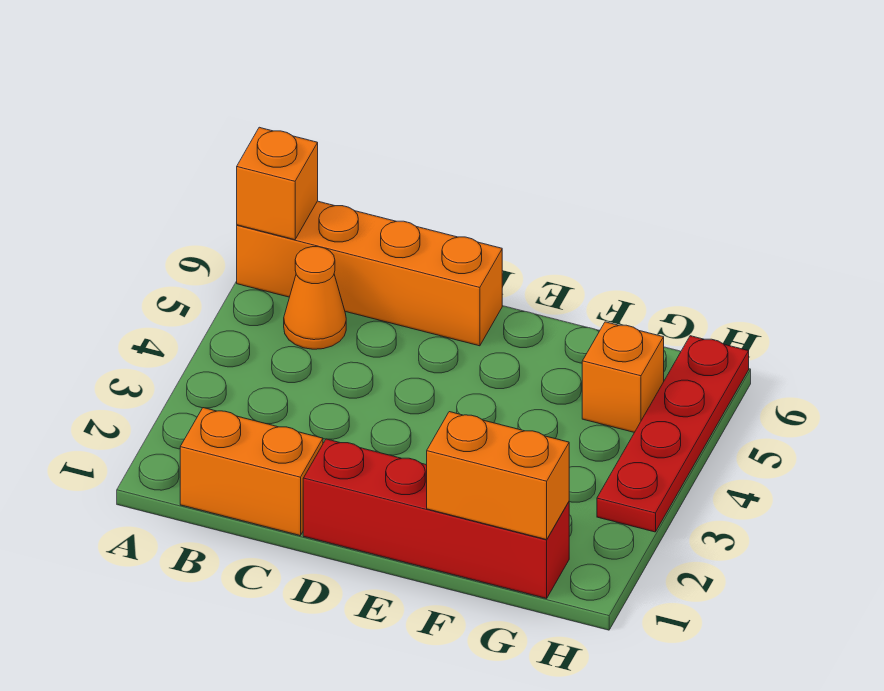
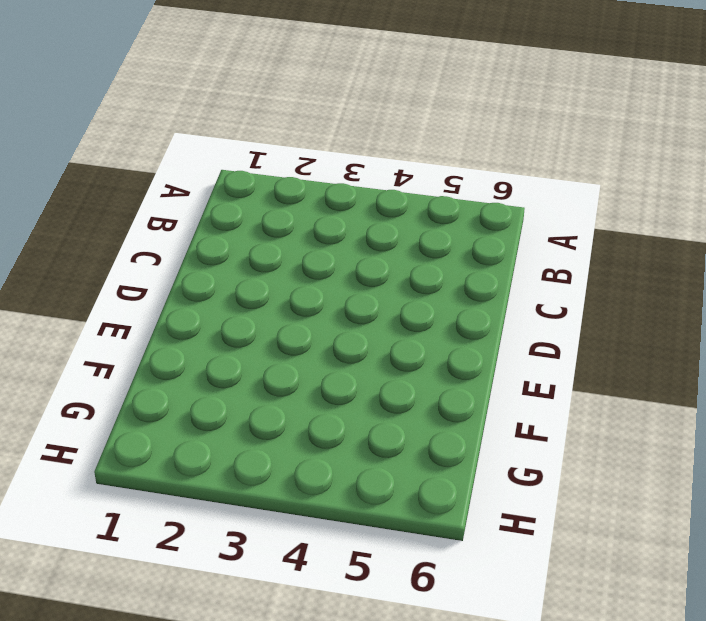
none -> orange 1x4 brick [237,201,502,346]
none -> orange 1x2 brick [180,408,323,535]

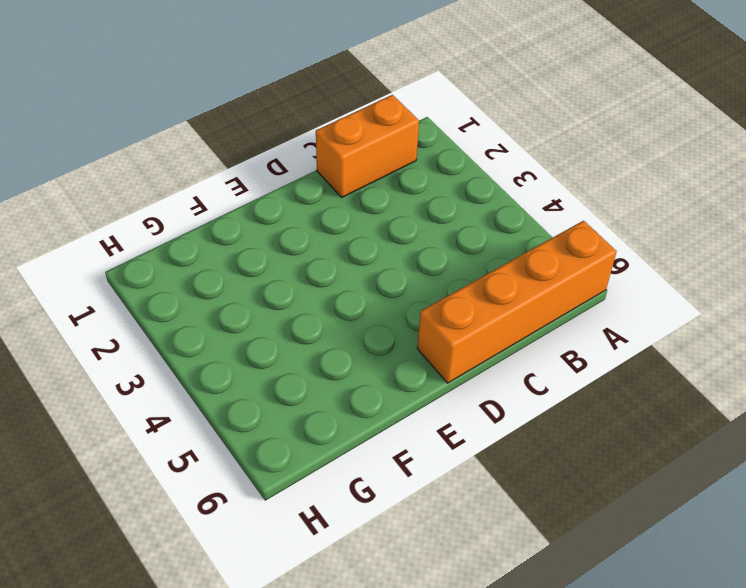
none -> orange 1x1 cone [284,247,346,349]
none -> red 1x4 brick [303,439,569,598]

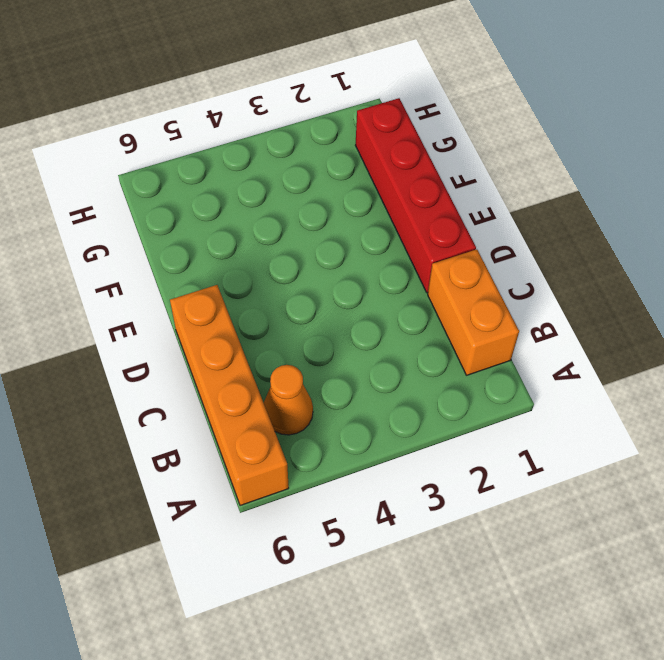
none -> orange 1x1 brick [582,322,664,432]
none -> red 1x4 plate [597,336,749,532]

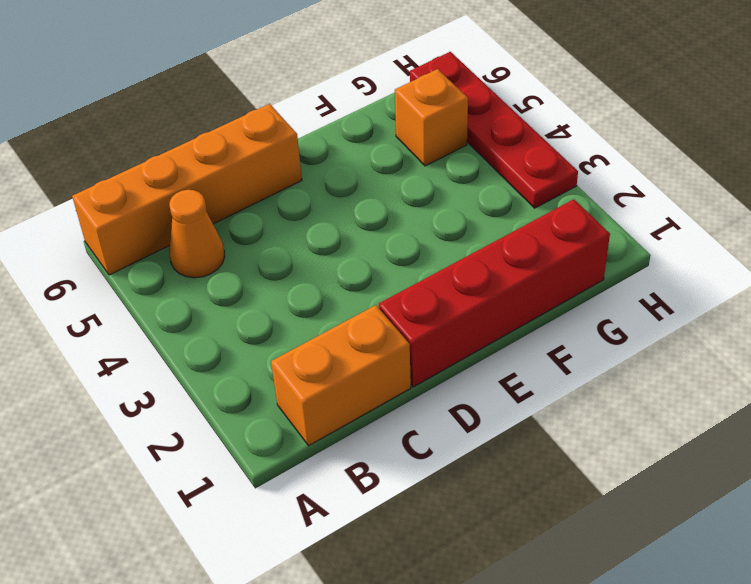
none -> orange 1x1 brick [237,127,318,240]
none -> orange 1x2 brick [427,412,569,540]

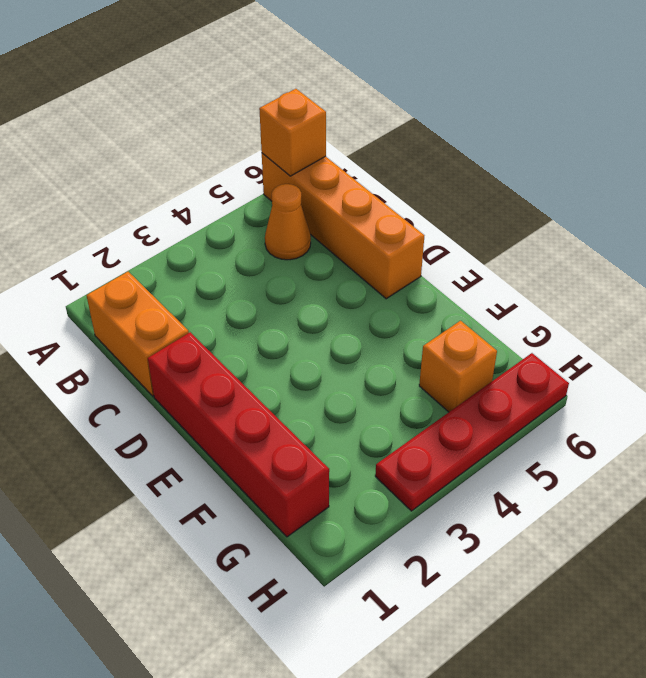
none -> orange 1x2 brick [427,412,569,540]

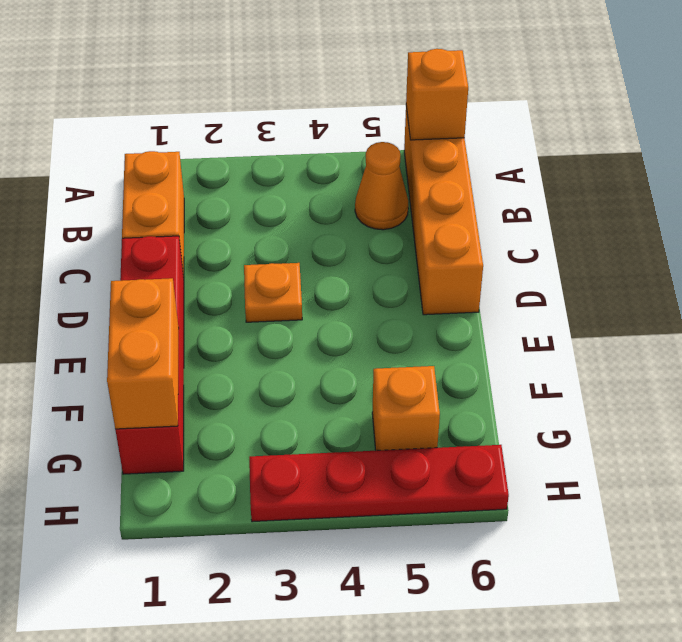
orange 1x1 plate [244,263,302,322] -> none

